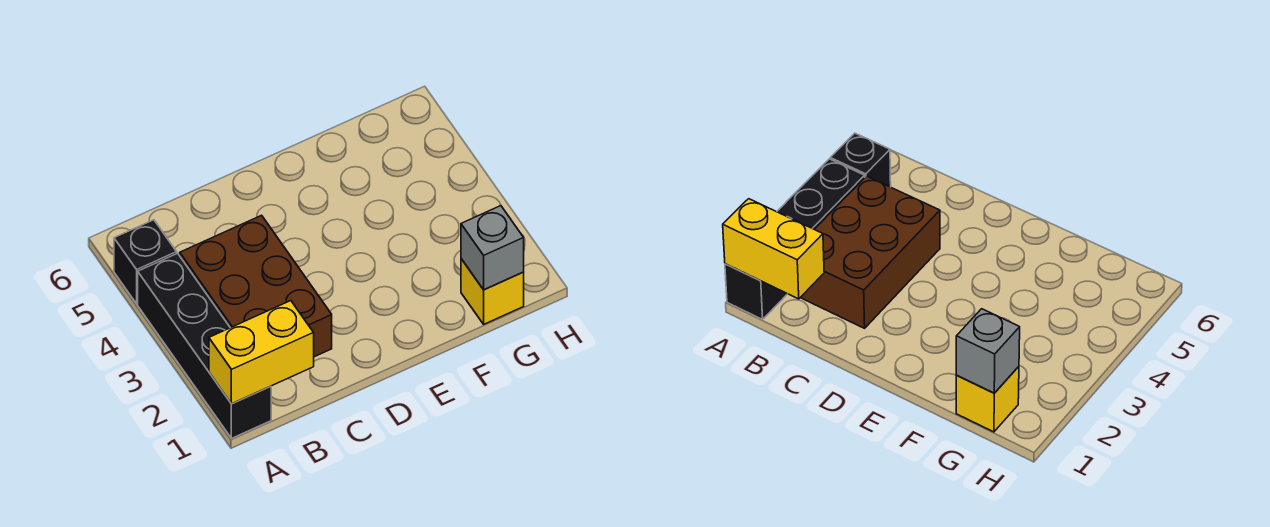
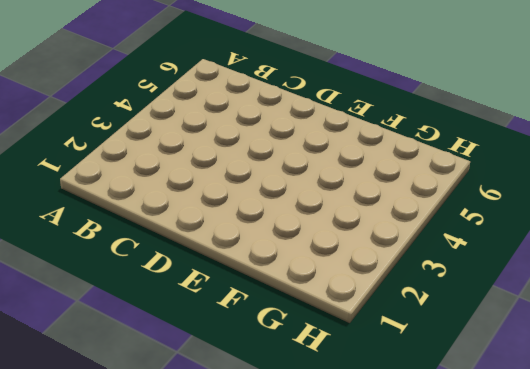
none -> black 1x4 brick [138,253,271,438]
none -> black 1x1 brick [114,220,177,304]

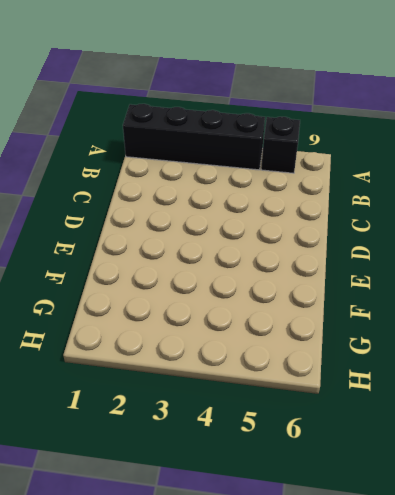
none -> brown 2x3 brick [180,215,332,357]
none -> yellow 1x1 brick [461,259,524,324]

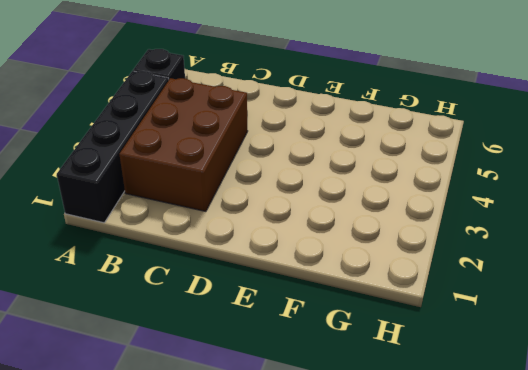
none -> yellow 1x1 brick [461,259,524,324]
none -> yellow 1x2 brick [209,301,314,404]

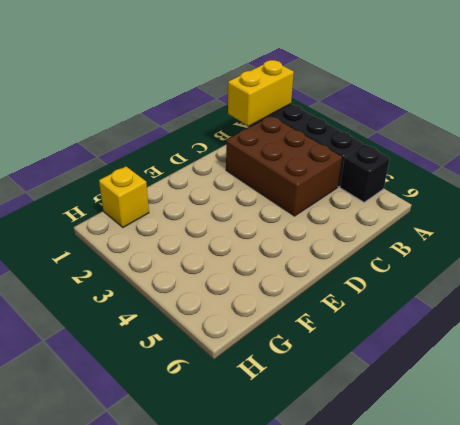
none -> grey 1x1 brick [461,206,524,290]

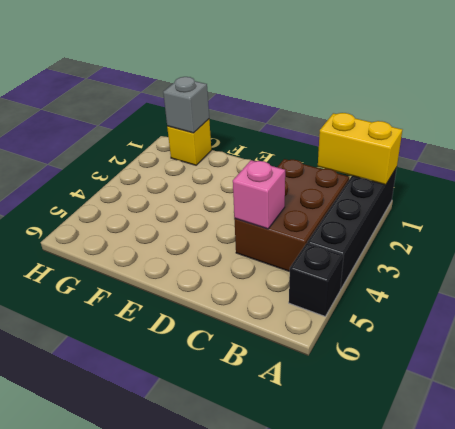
pink 1x1 brick [233,160,285,229] -> none

